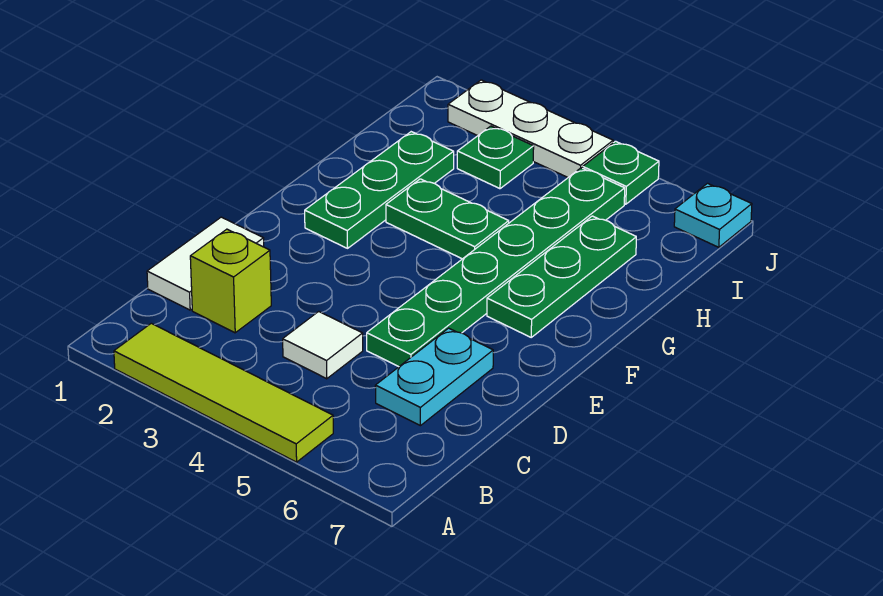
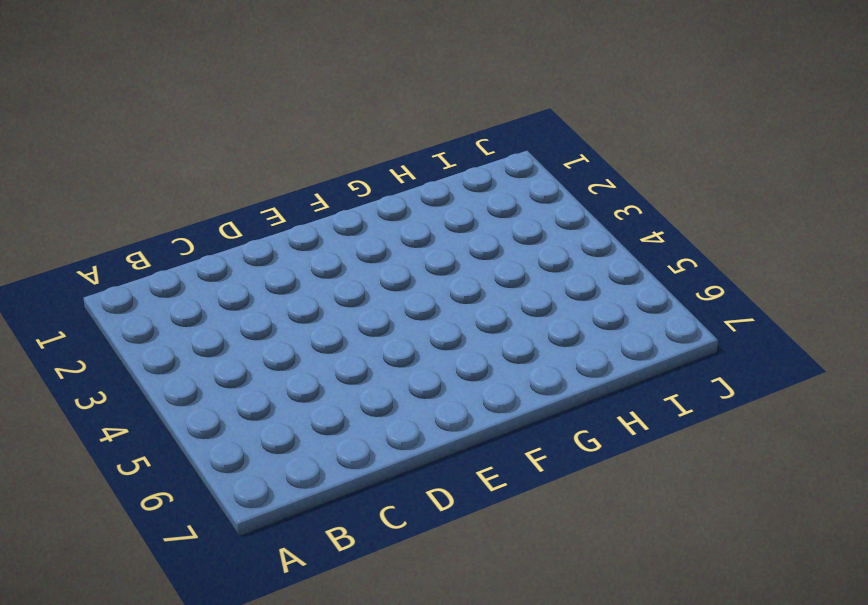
none -> lime 1x4 tile [114,323,333,462]
none -> white 1x2 tile [147,217,264,310]
none -> lime 1x1 brick [190,229,271,333]

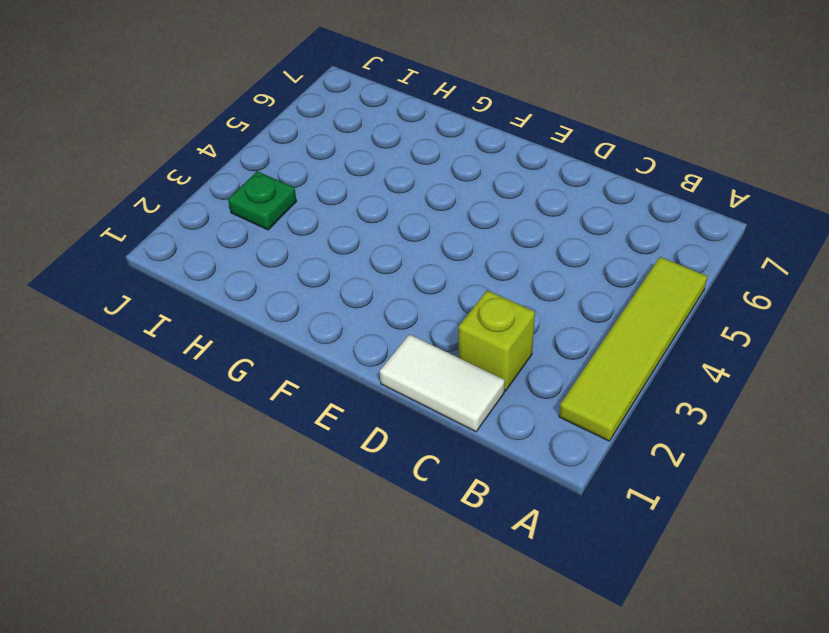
none -> white 1x1 tile [283,311,363,379]
none -> cyan 1x2 plate [375,328,493,426]
none -> green 1x6 plate [367,168,625,367]

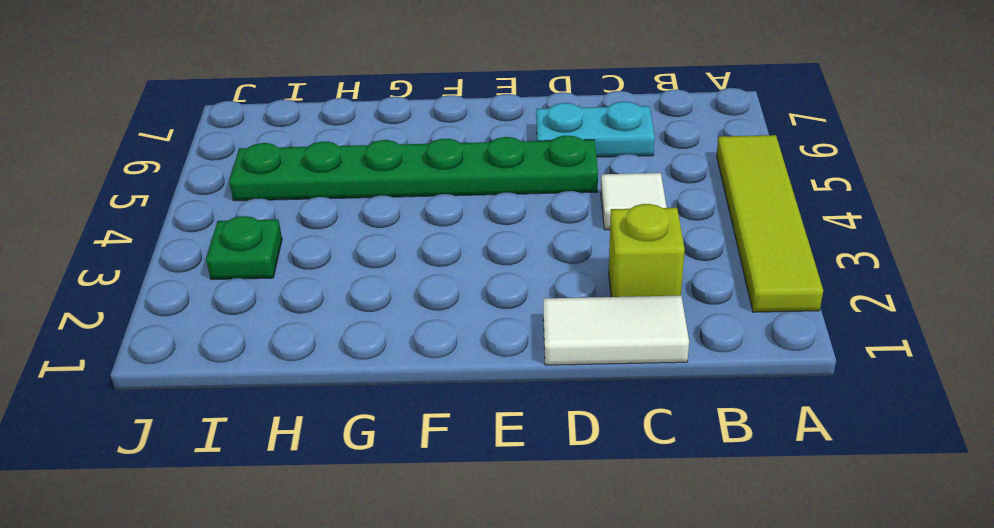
none -> green 1x3 plate [305,132,454,248]
none -> green 1x3 plate [487,216,636,337]
none -> green 1x2 plate [386,179,509,259]

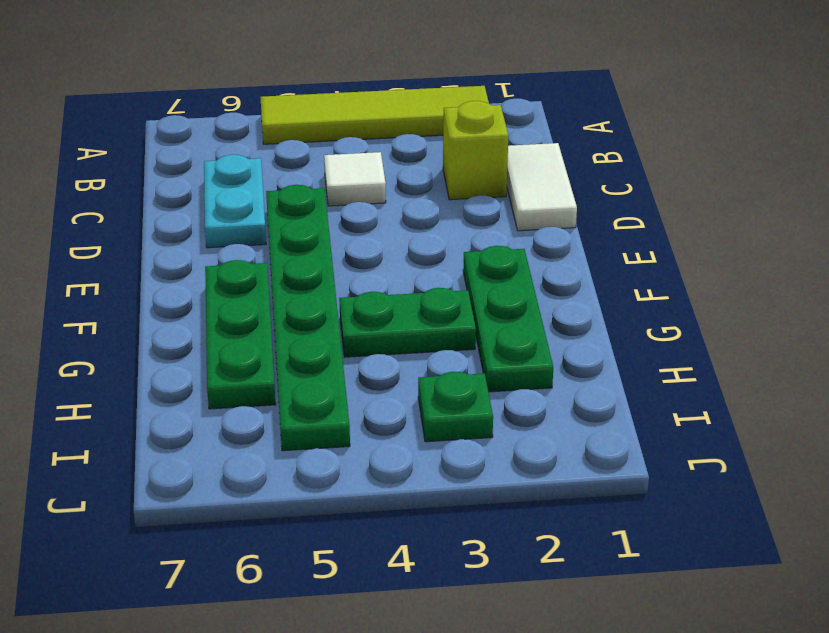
none -> white 1x3 plate [448,80,613,177]
none -> green 1x1 plate [583,141,659,204]
none -> cyan 1x1 plate [674,183,752,247]

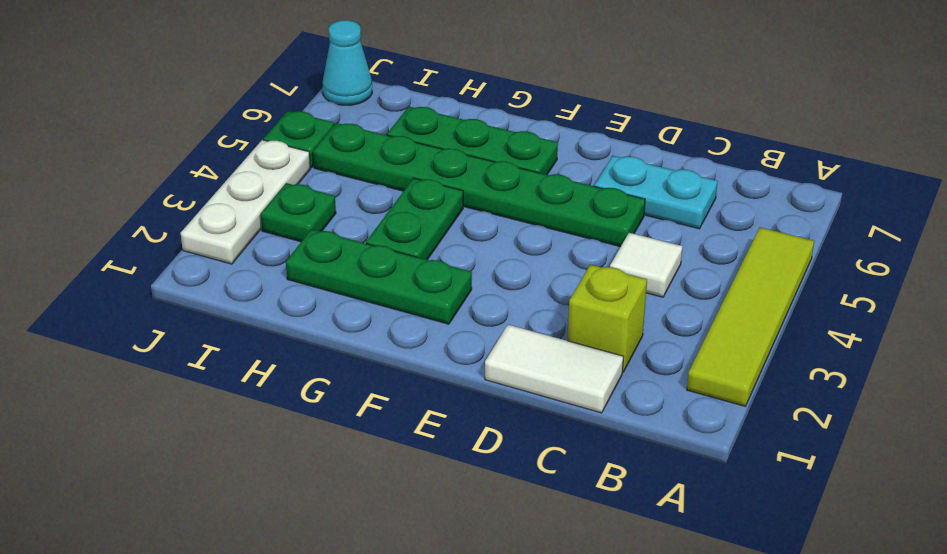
cyan 1x1 cone [322,20,372,105] -> cyan 1x1 plate [674,183,752,247]

